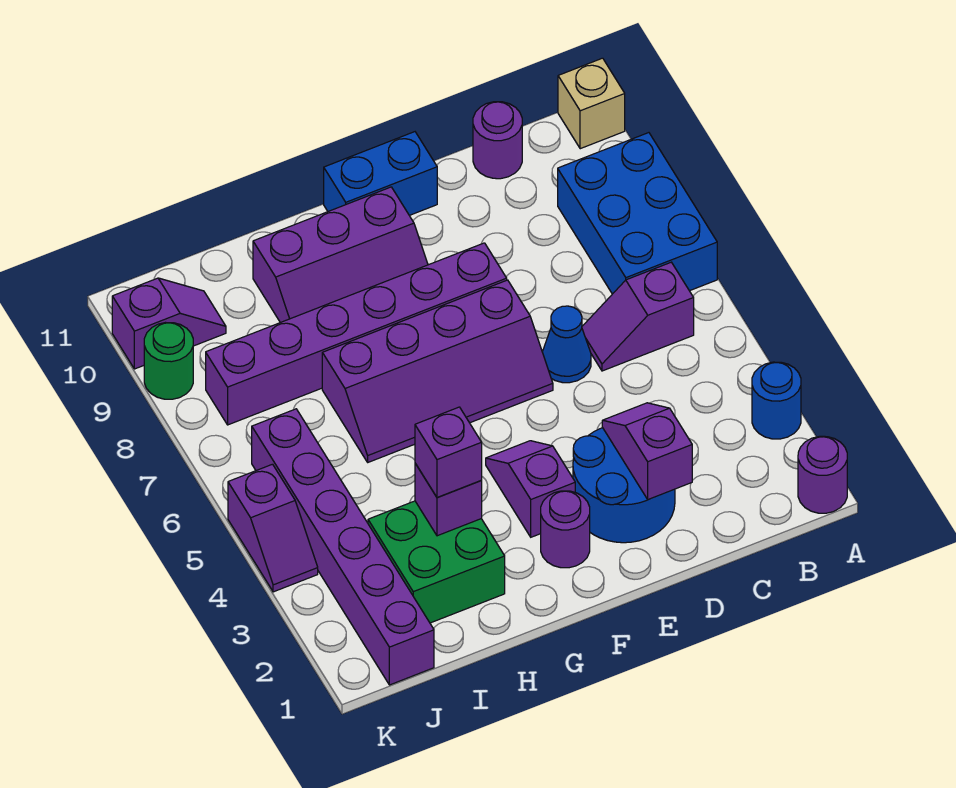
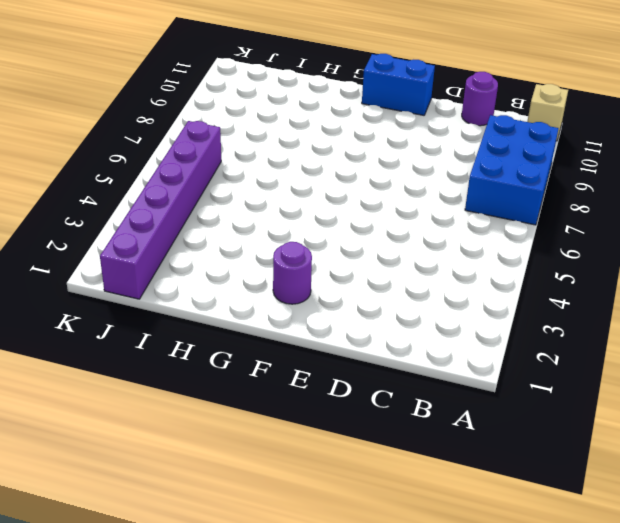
none -> purple 1x1 round brick [798,436,847,513]
none -> blue 1x1 round brick [752,362,801,439]
none -> purple 1x2 slope [582,262,694,371]

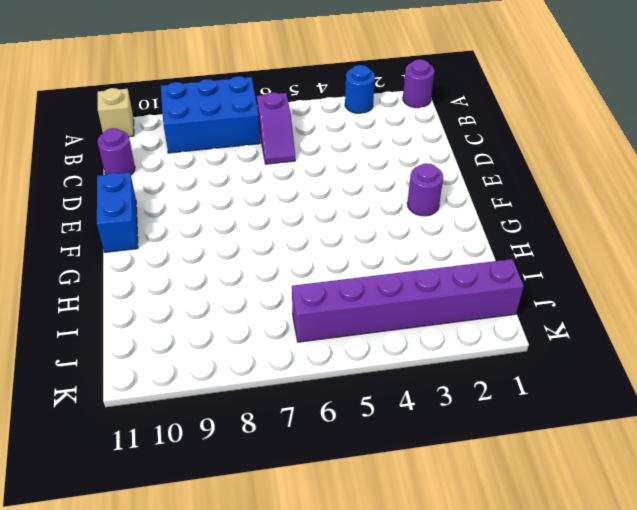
none -> blue 2x2 round brick [573,428,675,543]
none -> blue 1x1 cone [542,306,591,383]
none -> purple 2x4 slope [322,280,553,462]

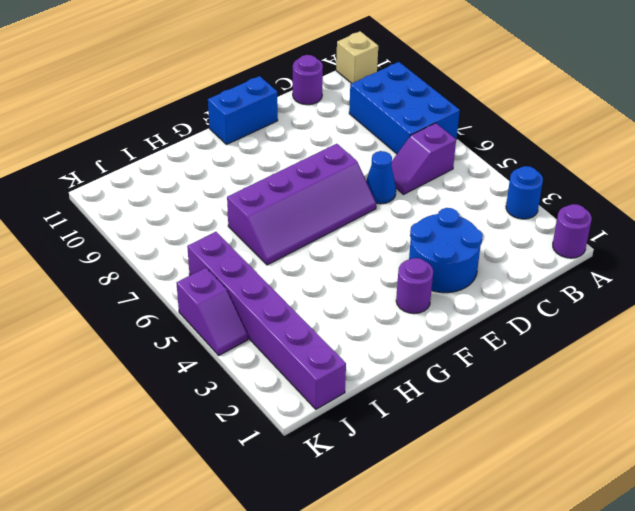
none -> purple 1x6 brick [206,243,507,425]
none -> purple 1x2 slope [486,441,575,537]
none -> purple 2x3 slope [253,187,428,323]

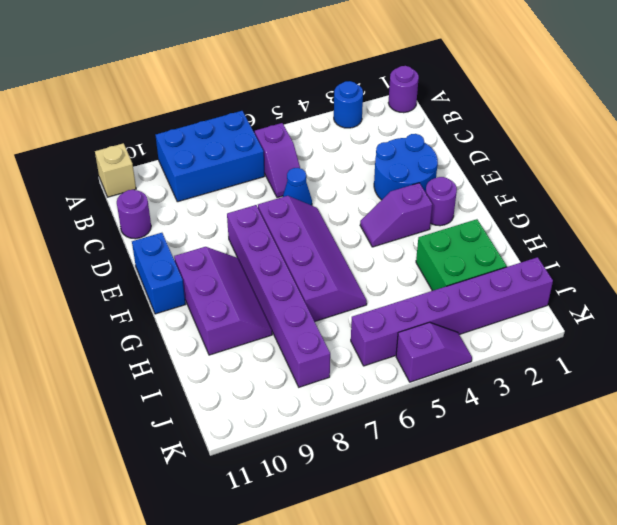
none -> purple 1x2 slope [112,278,226,369]
none -> green 1x1 round brick [144,323,193,399]
none -> purple 1x2 slope [602,403,692,500]

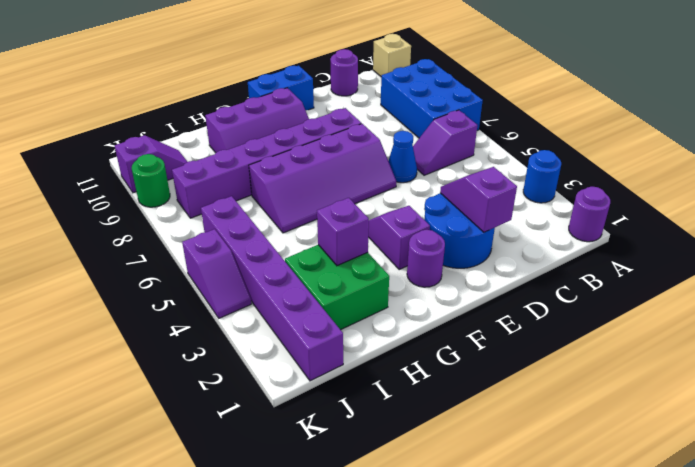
none -> purple 1x1 brick [415,407,482,498]

